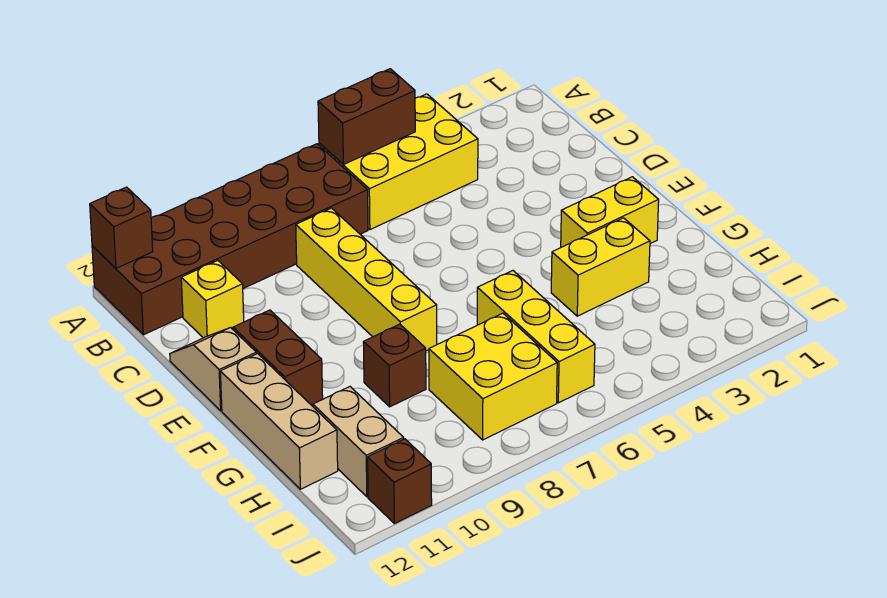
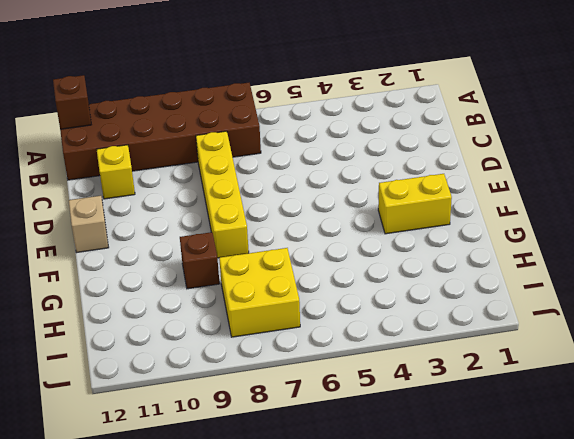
none -> yellow 2x3 brick [319,94,478,230]
none -> brown 1x2 brick [233,310,323,406]
none -> tan 1x3 brick [220,354,338,489]

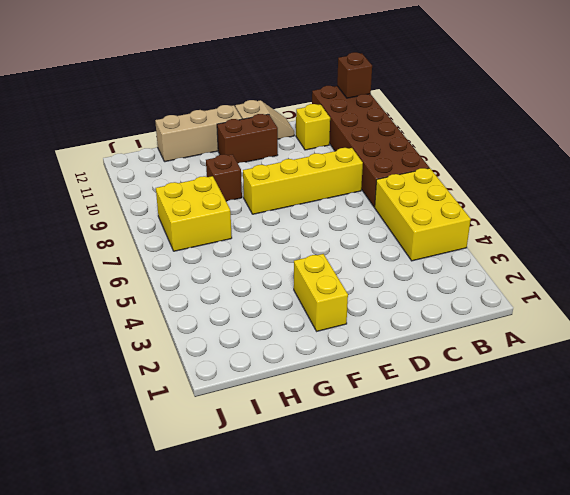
none -> yellow 1x2 brick [551,218,650,316]
none -> yellow 1x3 brick [477,271,595,403]
none -> tan 1x2 brick [313,387,404,497]

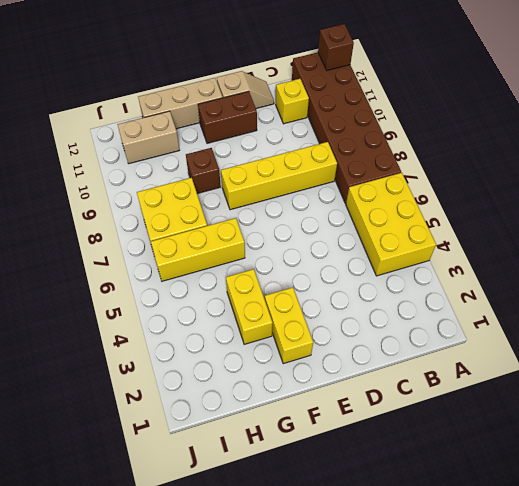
none -> brown 1x1 brick [368,439,432,524]
none -> brown 1x2 brick [318,69,415,165]

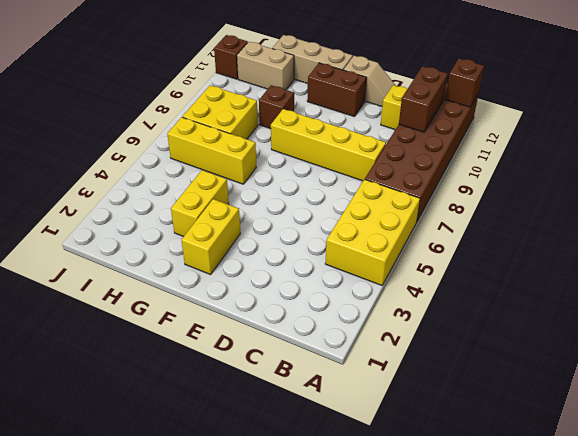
brown 1x2 brick [399,66,448,132] -> brown 1x2 brick moved to [318,69,415,165]

